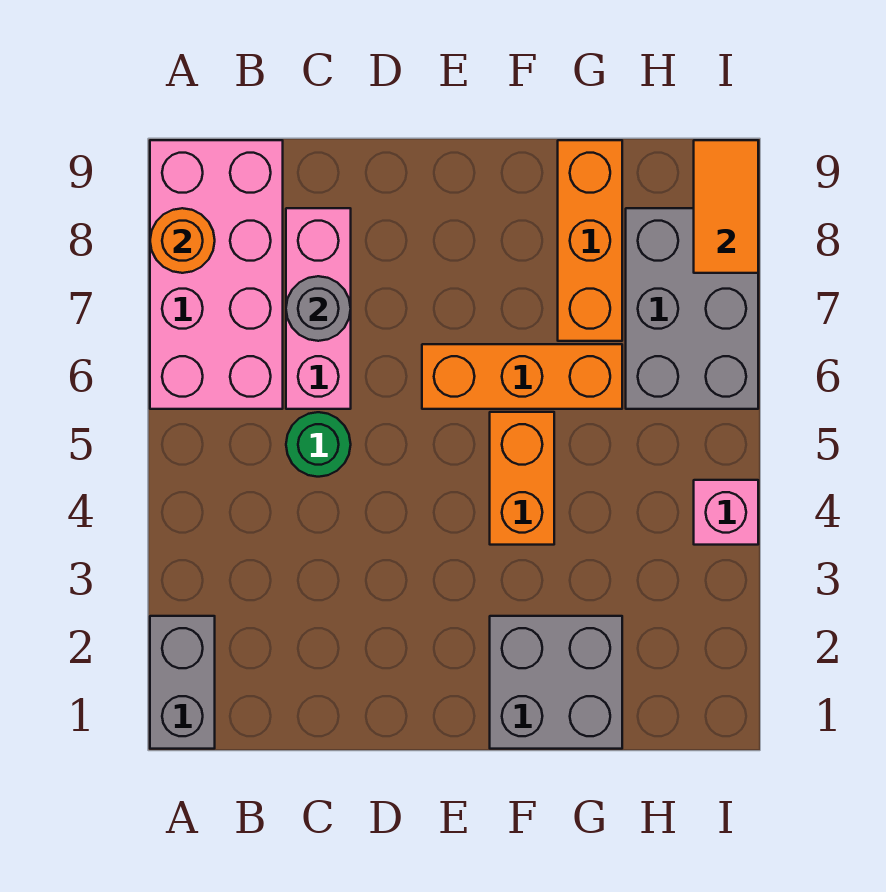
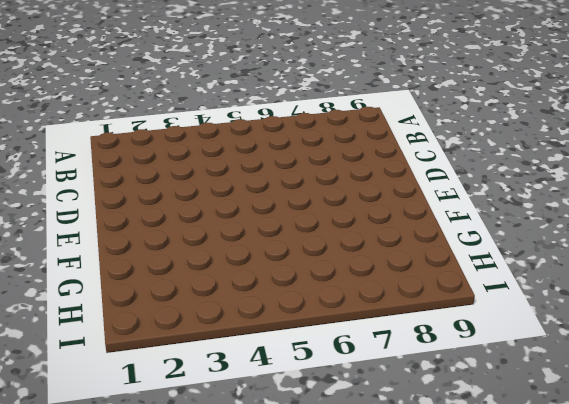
none -> grey 1x2 brick [150,616,215,749]
none -> pink 2x4 brick [150,140,283,409]
none -> green 1x1 round brick [286,412,351,477]

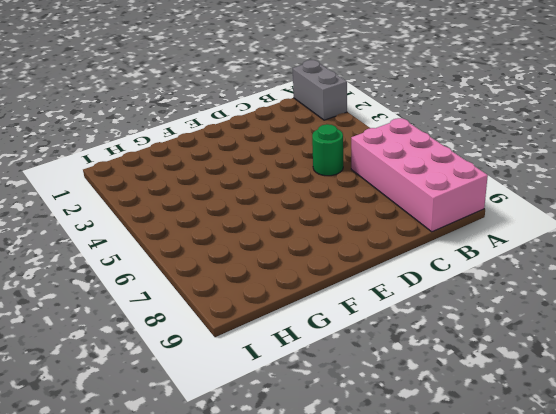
none -> pink 1x3 brick [286,208,351,409]
none -> orange 1x3 brick [422,344,622,409]
none -> grey 2x2 brick [490,616,622,749]

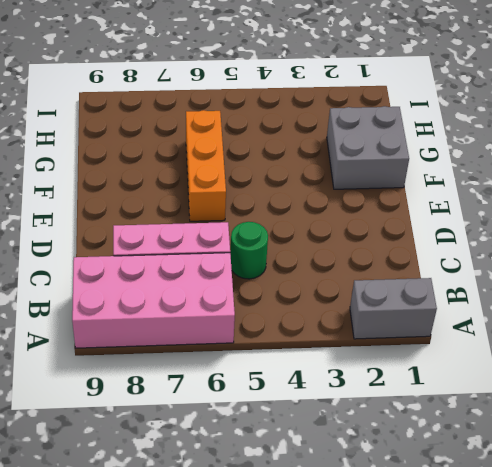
none -> orange 1x2 brick [490,412,554,545]
none -> orange 1x3 brick [558,140,622,341]
none -> grey 2x3 brick [626,208,758,409]

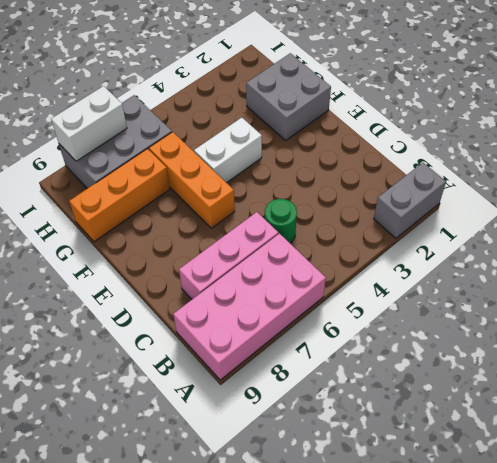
white 1x2 brick [194,118,262,183] -> orange 1x2 brick [490,412,554,545]
white 1x2 brick [51,86,127,161] -> orange 1x2 tile [694,140,758,273]
none -> pink 1x1 brick [694,480,758,545]
none -> orange 1x1 round brick [150,208,215,273]
none -> grey 1x1 round brick [286,276,351,341]

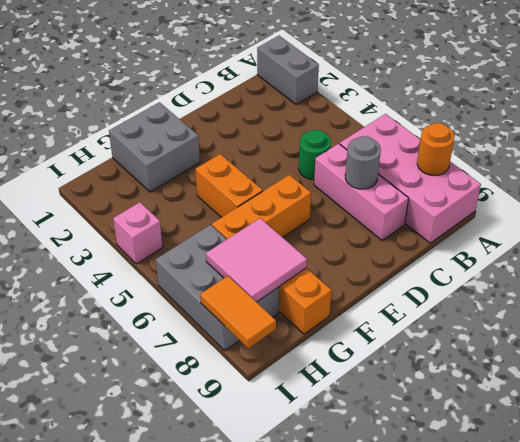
pink 2x2 tile [206,218,307,302] -> none

